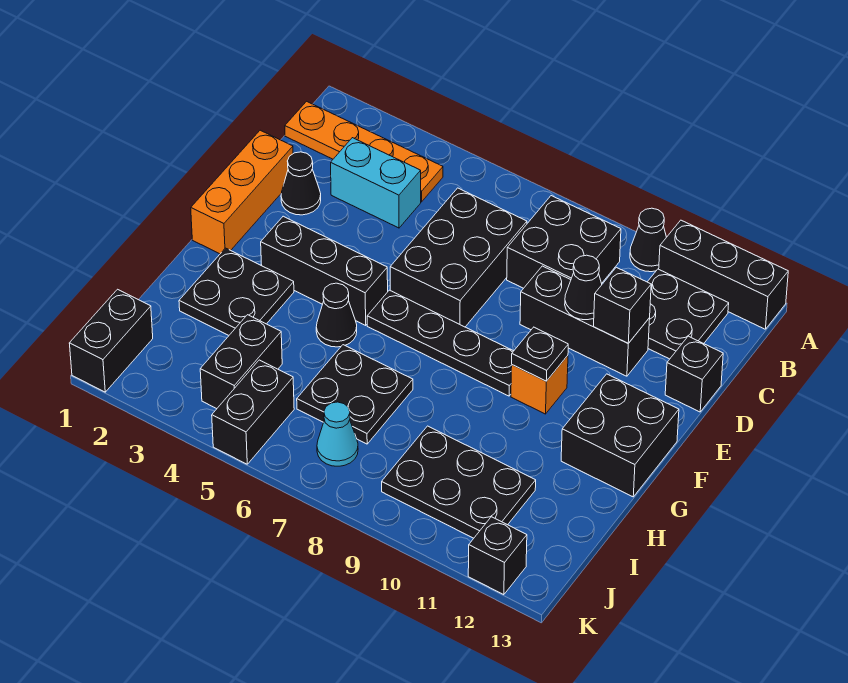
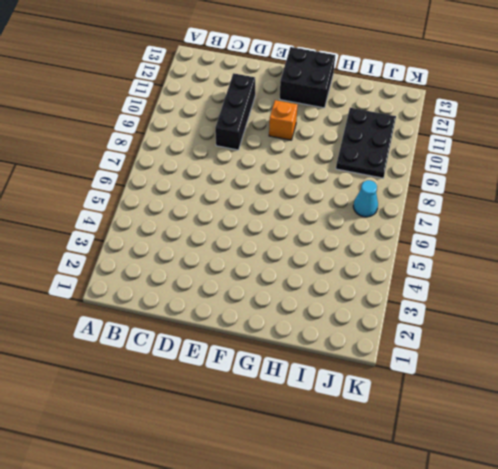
none -> black 1x1 cone [630,208,666,272]
none -> black 1x3 brick [659,220,788,329]
none -> orange 1x4 plate [285,101,443,202]

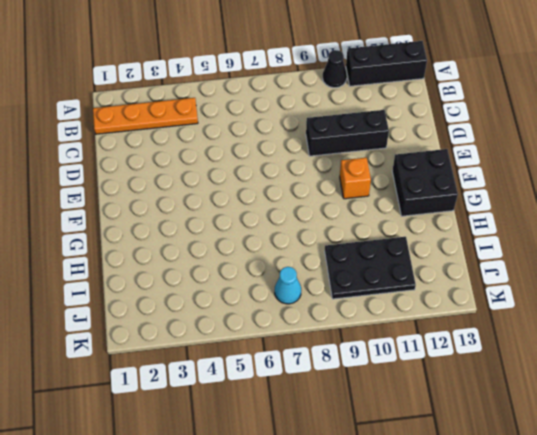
none -> black 2x2 brick [507,196,621,288]
none -> black 2x2 plate [648,269,729,359]
none -> cyan 1x2 brick [331,138,421,228]

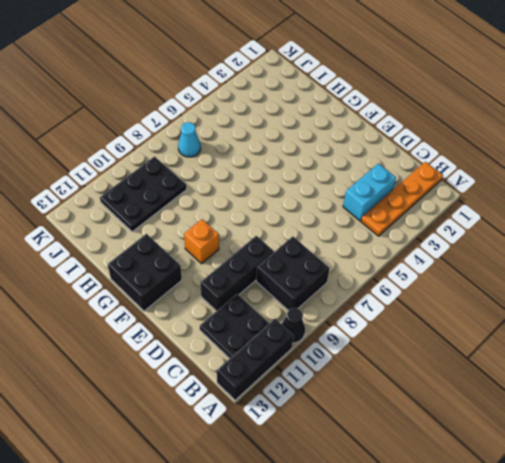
none -> black 2x3 brick [390,188,527,327]
none -> orange 1x3 brick [191,130,293,254]
none -> black 1x1 cone [281,152,321,215]

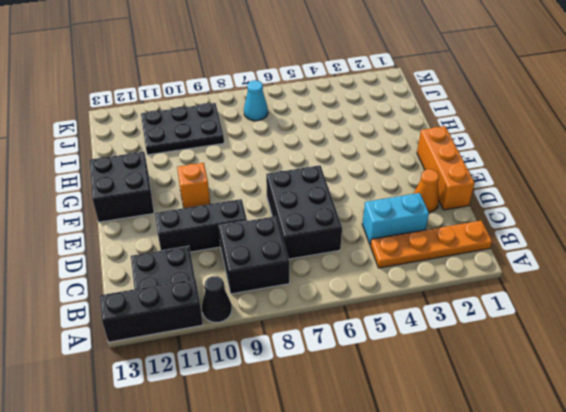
orange 1x1 cone [414,169,439,212] -> black 1x1 cone [281,152,321,215]
none -> black 1x1 brick [665,336,723,412]
none -> black 1x3 brick [261,216,388,325]
none -> black 1x4 plate [367,290,513,396]

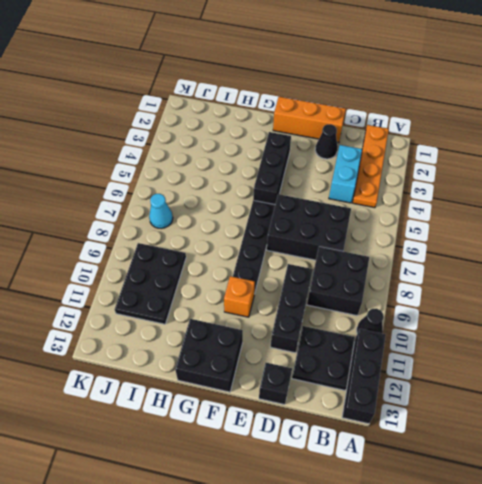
none -> black 2x2 plate [179,248,294,335]
none -> black 1x1 cone [316,283,357,347]
none -> black 2x2 plate [297,345,413,444]

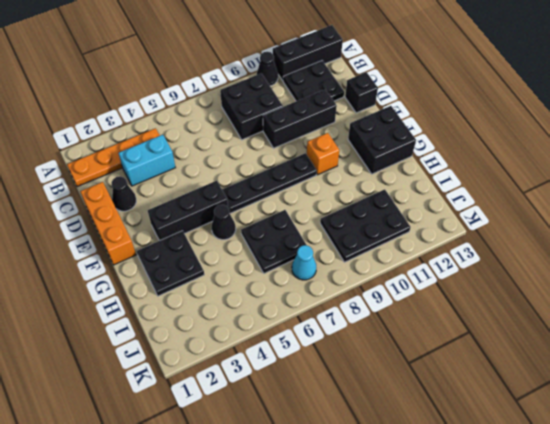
none -> black 2x3 brick [390,188,527,327]
none -> black 1x2 brick [200,315,282,409]
none -> black 1x2 brick [69,289,153,392]

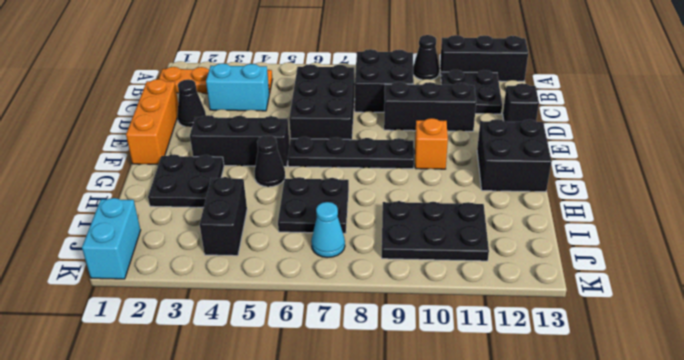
cyan 1x2 brick [82,198,141,279] -> black 1x2 brick [69,289,153,392]
none -> black 1x2 brick [212,360,294,464]
none -> black 1x1 brick [468,517,527,595]
none -> black 1x1 cone [565,255,602,320]

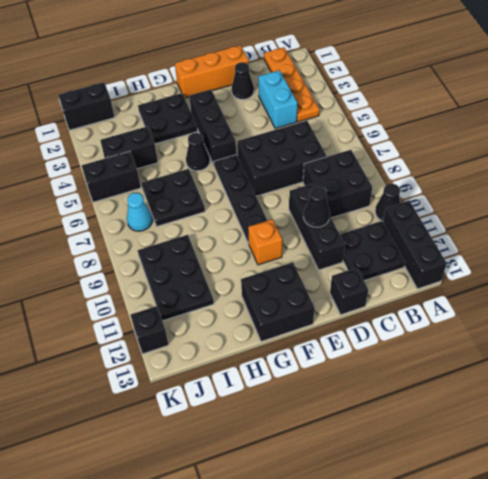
none -> black 1x1 brick [594,267,651,343]
none -> black 1x1 plate [512,327,568,381]

